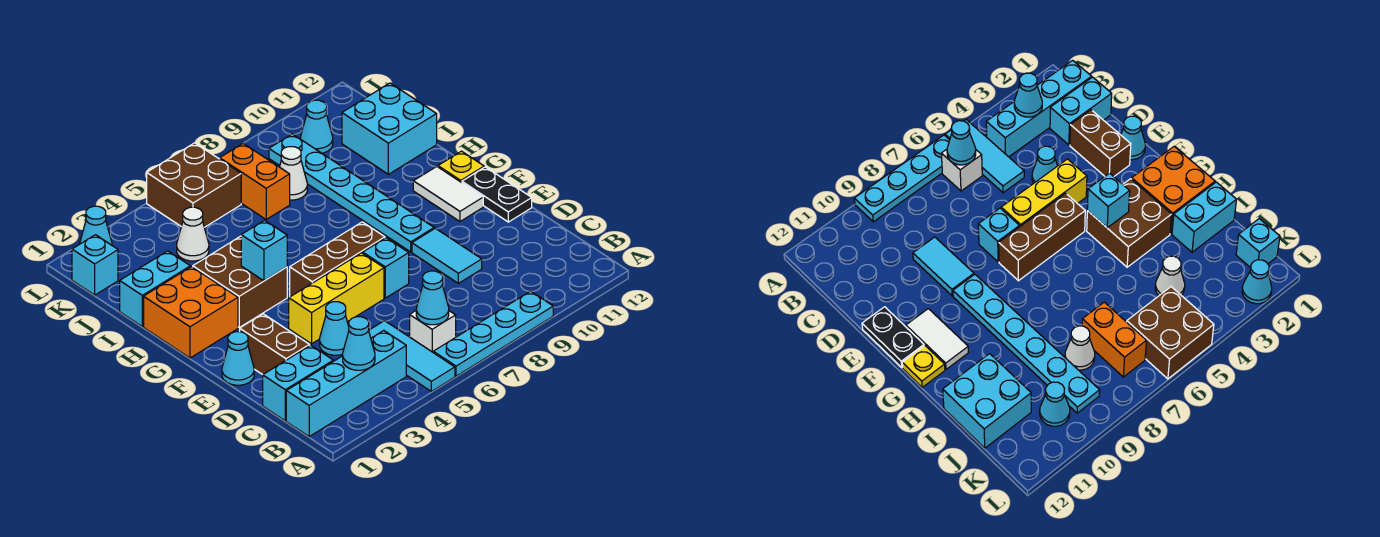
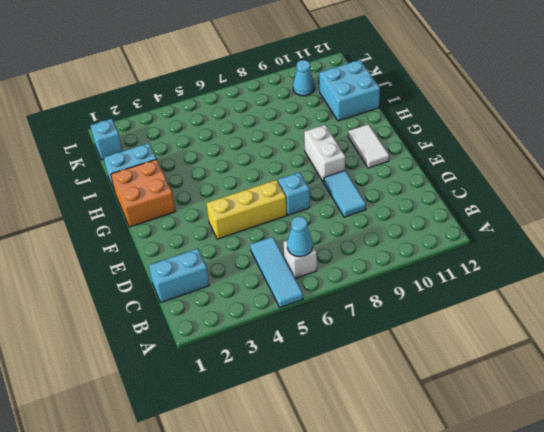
white 1x2 brick [304,125,345,183] -> cyan 1x6 plate [269,134,434,252]
none -> cyan 1x4 plate [433,291,553,376]
none -> cyan 1x4 brick [286,331,406,437]
none -> brown 1x2 brick [240,314,310,375]
none -> cyan 1x1 cone [320,302,349,355]

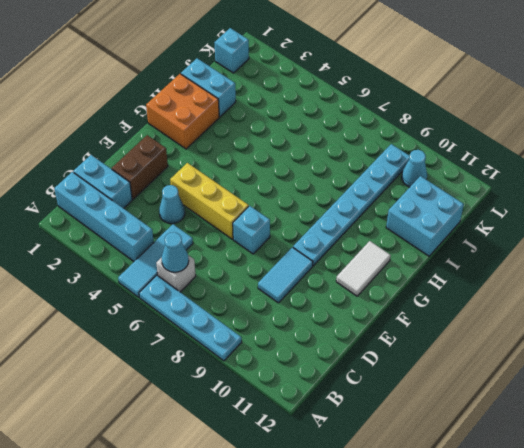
none -> cyan 1x1 cone [222,332,254,385]
none -> black 1x2 plate [462,167,532,222]
none -> brown 1x3 brick [290,222,385,297]
none -> brown 2x2 brick [193,236,287,327]

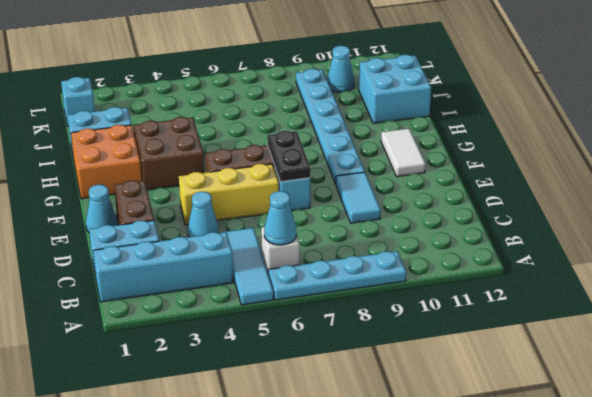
black 1x2 plate [267,131,311,182] -> black 1x2 plate moved to [462,167,532,222]
none -> yellow 1x1 plate [438,151,484,183]
none -> white 1x1 cone [177,207,209,261]
none -> orange 1x2 brick [220,144,290,219]
none -> white 1x1 cone [280,147,307,200]

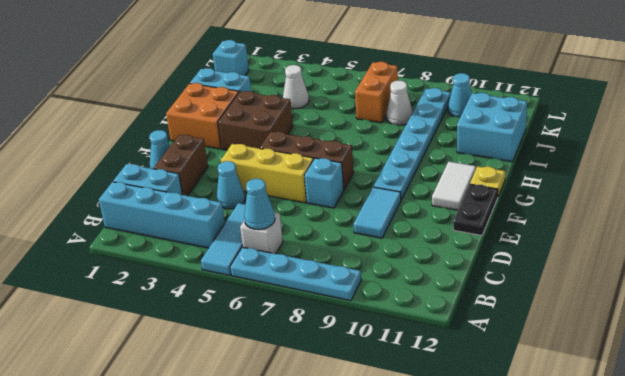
none -> brown 2x2 brick [147,143,241,227]
none -> cyan 1x1 cone [80,206,112,245]
none -> cyan 1x1 cone [343,317,375,370]
none -> cyan 1x1 brick [241,220,287,281]

